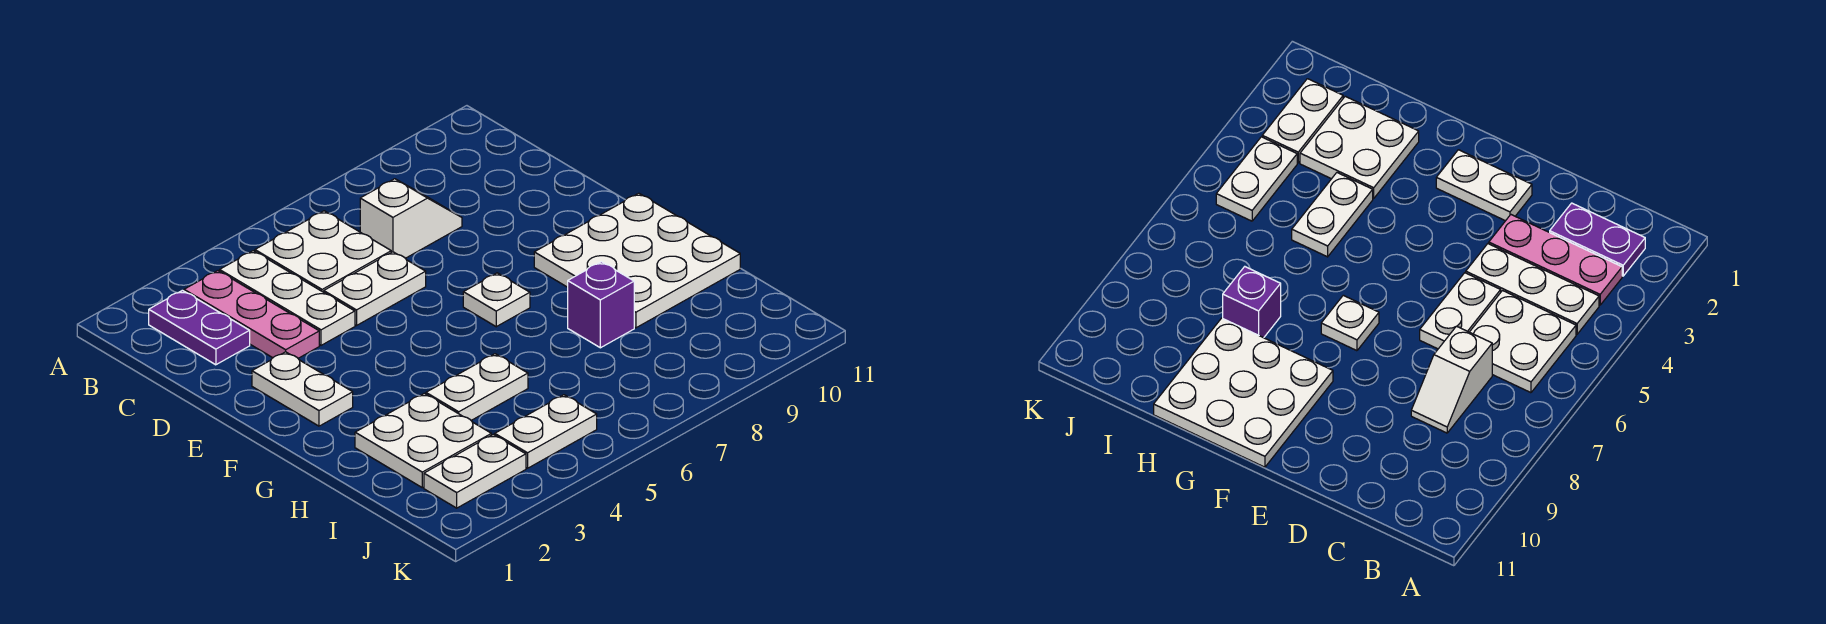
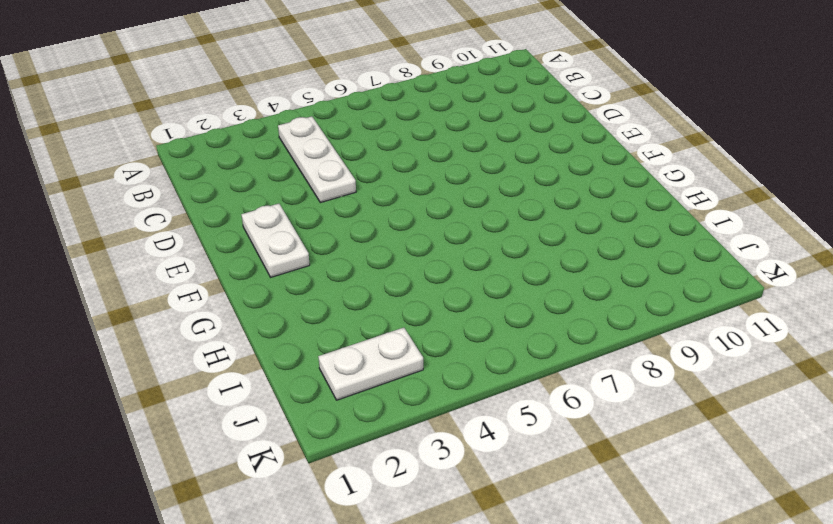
none -> purple 1x2 plate [149,290,250,365]
none -> pink 1x3 plate [184,271,319,358]
none -> white 2x2 plate [255,211,391,292]

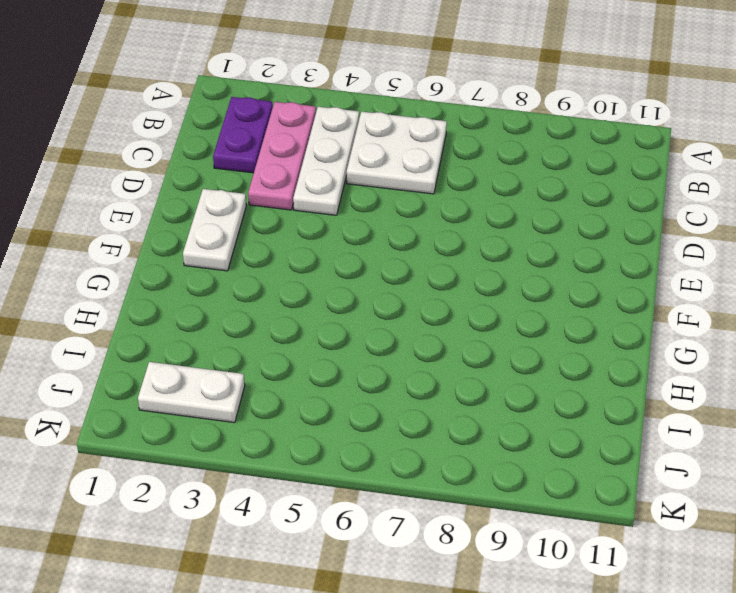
none -> white 1x2 slope [360,179,462,258]
none -> white 1x2 plate [324,252,426,325]
none -> white 1x1 plate [463,273,530,327]

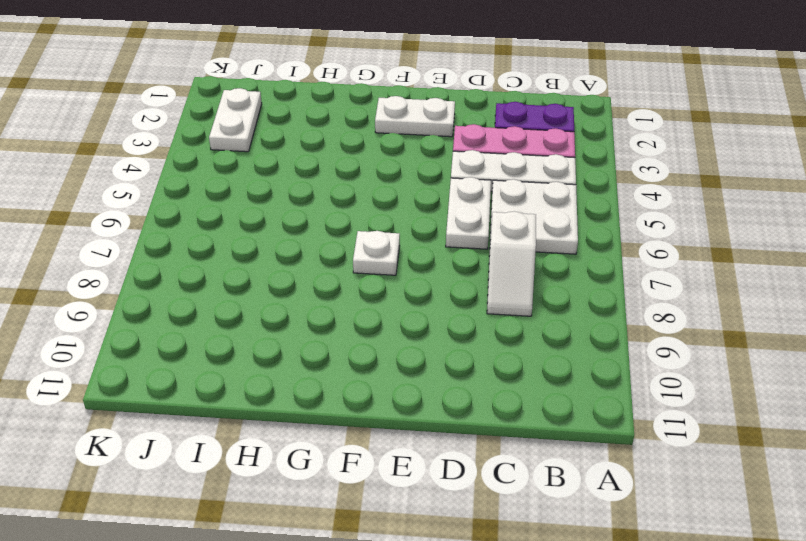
none -> white 3x3 plate [534,193,740,328]
none -> white 2x2 plate [355,393,491,488]
none -> white 1x2 plate [426,354,528,420]

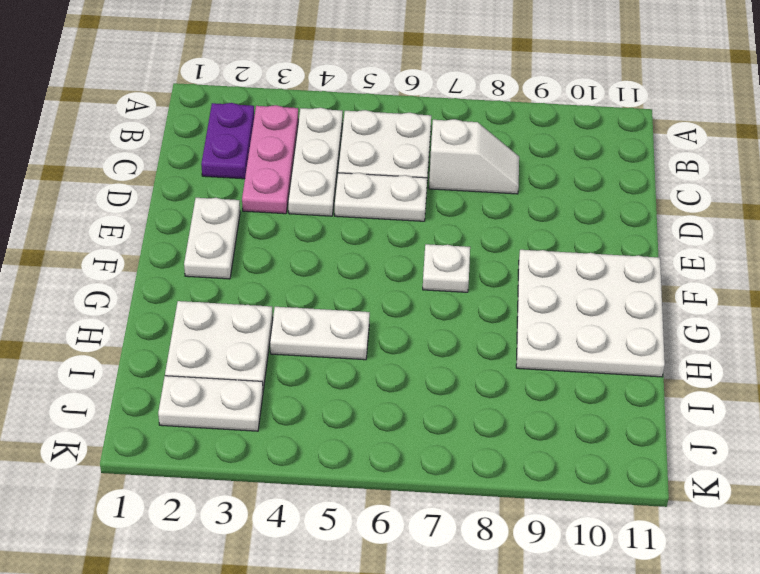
none -> purple 1x1 brick [568,262,634,348]
none -> white 1x2 plate [495,395,597,468]

